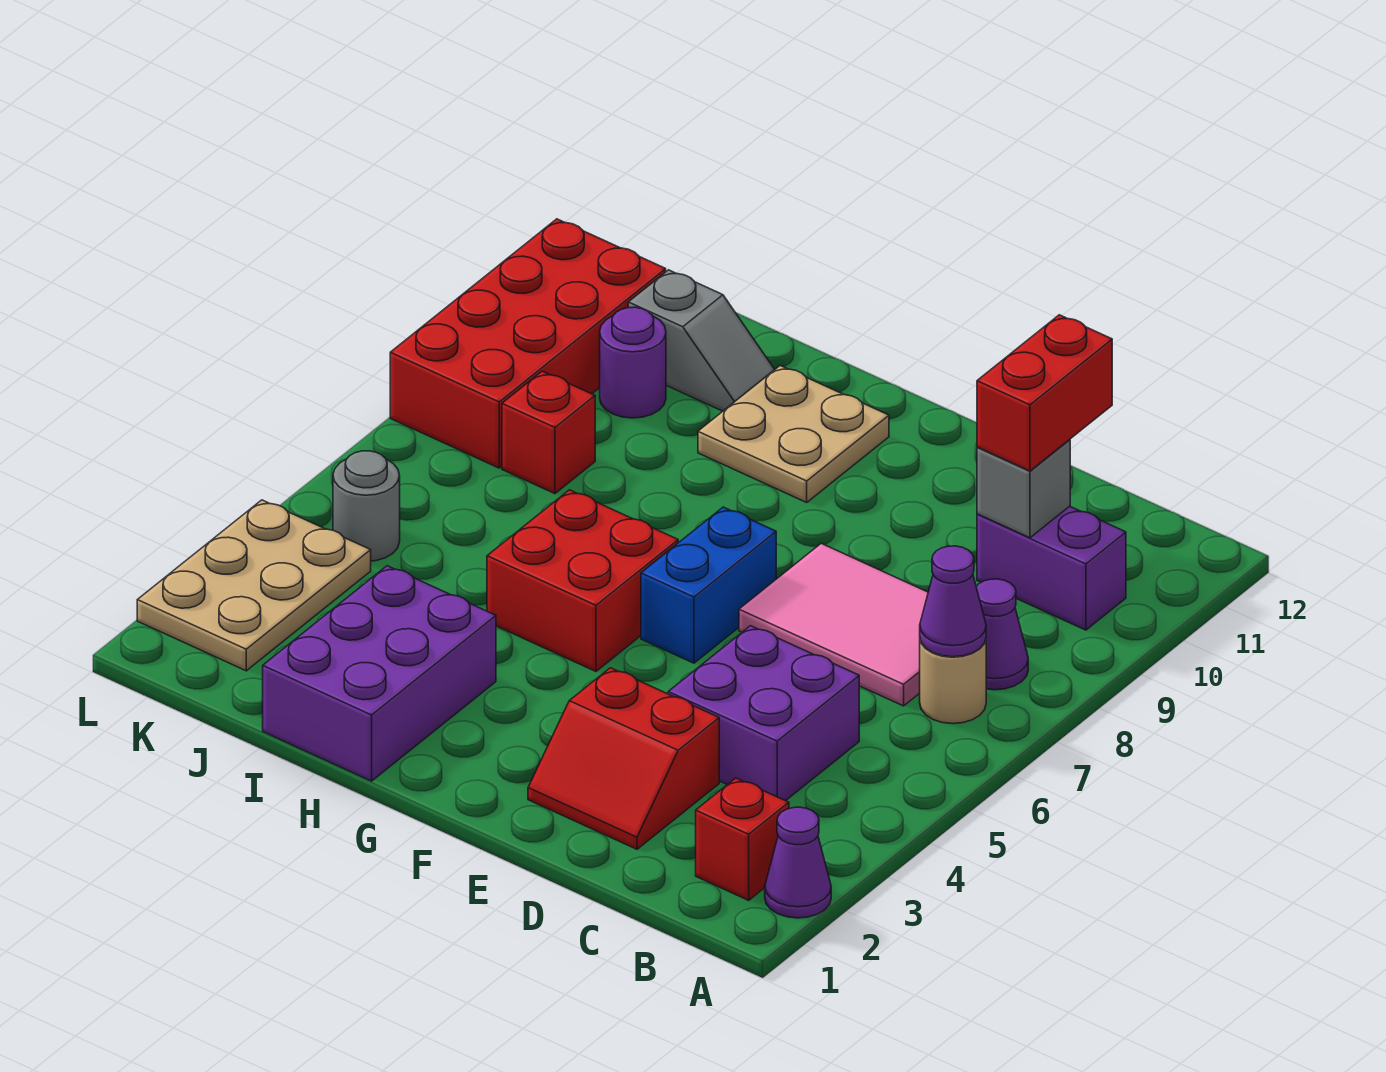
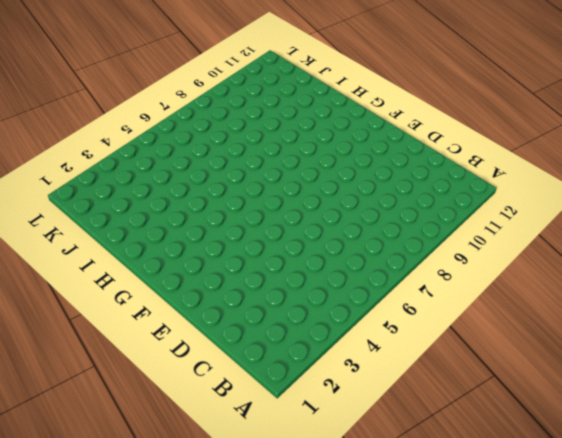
none -> purple 1x1 cone [765,807,831,918]
none -> red 1x1 brick [696,778,789,900]
none -> tan 1x1 round brick [920,640,986,724]

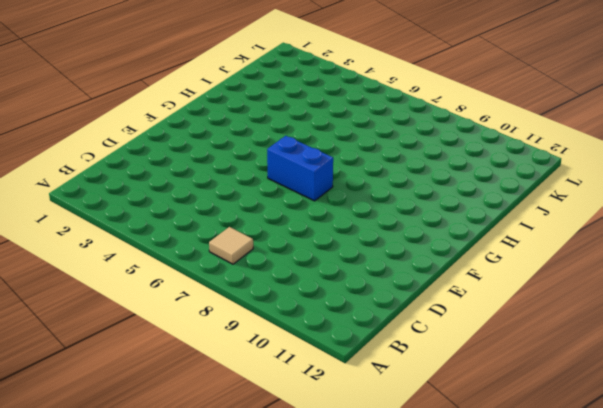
tan 1x1 tile [209,227,253,264] -> tan 1x1 round brick [920,640,986,724]
none -> purple 1x1 cone [765,807,831,918]
none -> red 1x1 brick [696,778,789,900]
none -> purple 1x1 cone [976,579,1028,690]

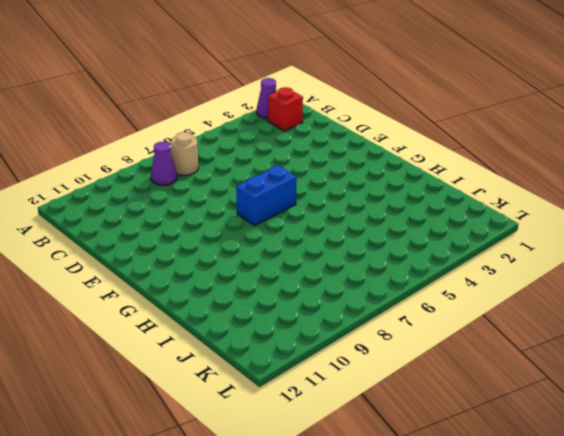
none -> purple 1x2 brick [977,506,1126,630]
none -> purple 2x2 brick [668,626,859,801]
none -> pink 2x3 tile [739,543,928,706]

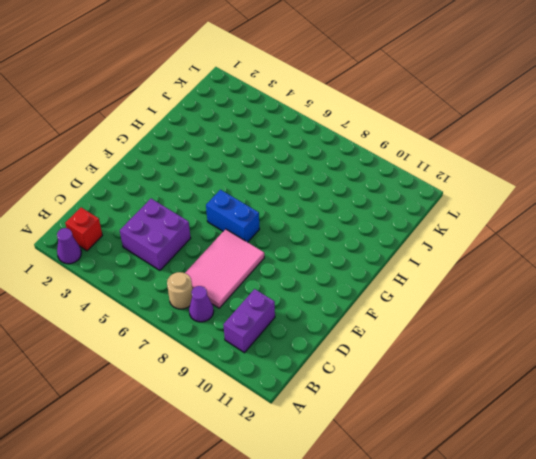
none -> red 2x2 slope [528,668,719,849]
none -> red 2x2 brick [487,490,678,671]
none -> tan 2x2 plate [698,366,889,502]

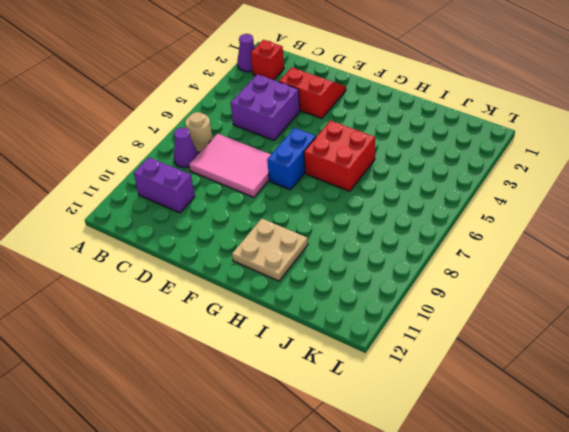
none -> purple 2x3 brick [263,566,496,781]
none -> grey 1x2 slope [628,270,775,411]
none -> red 1x1 brick [502,371,595,494]

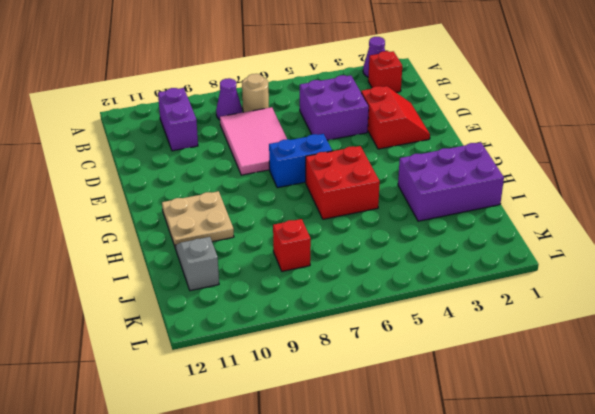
none -> purple 1x1 round brick [600,307,666,418]
none -> tan 2x3 plate [137,500,371,671]
none -> grey 1x1 round brick [333,451,400,561]

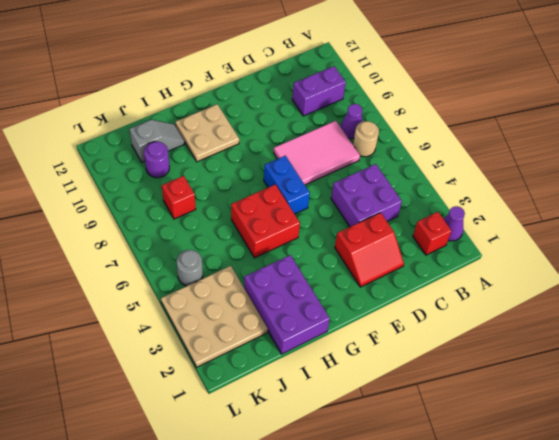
tan 3x3 plate [161,266,268,367] -> tan 2x3 plate [137,500,371,671]
none -> red 2x4 brick [390,219,666,468]
none -> purple 1x1 cone [920,546,986,657]
none -> grey 1x1 brick [977,440,1070,538]

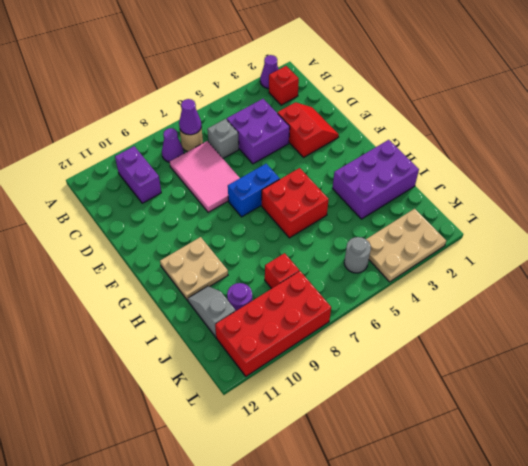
grey 1x1 brick [207,119,239,158] -> grey 1x1 brick moved to [977,440,1070,538]
none -> red 1x2 brick [977,315,1112,471]

